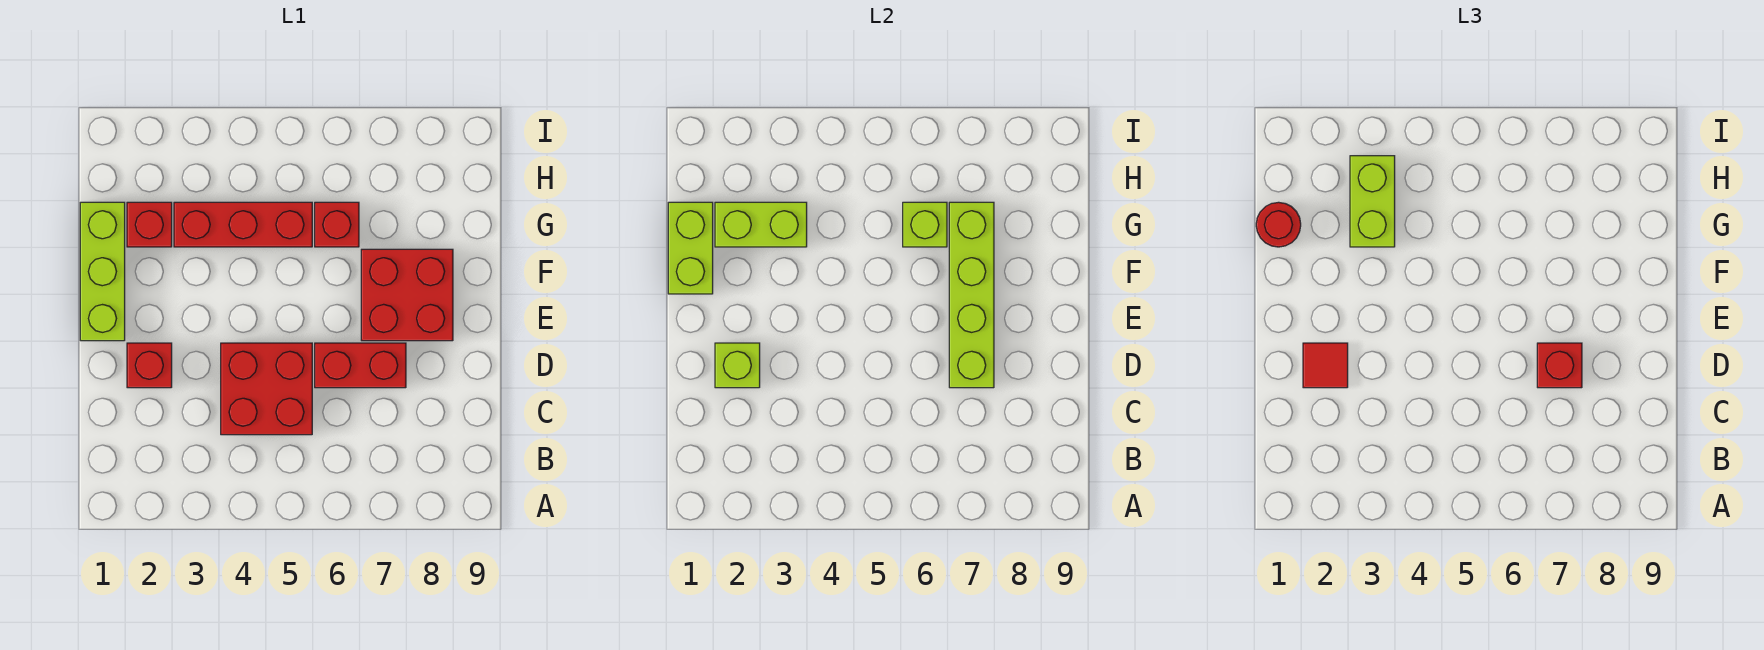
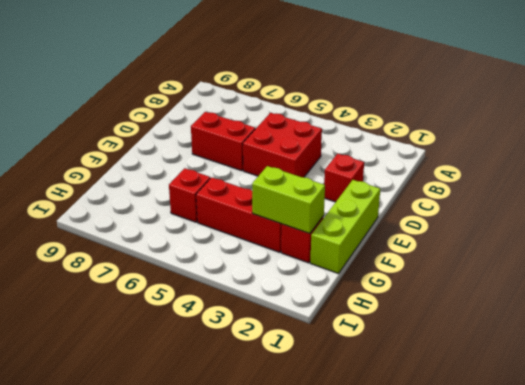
none -> red 2x2 brick [361,249,453,341]
none -> lime 1x1 brick [715,343,760,388]
none -> lime 1x4 brick [949,202,994,388]

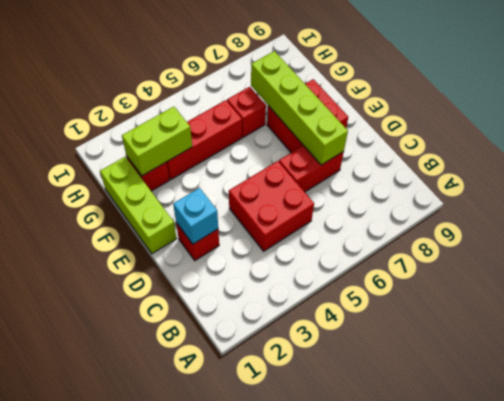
cyan 1x1 brick [173,188,218,244] -> lime 1x1 brick [715,343,760,388]
none -> lime 1x2 brick [668,202,713,294]
none -> lime 1x1 brick [903,202,947,247]
none -> red 1x1 tile [1303,343,1348,388]

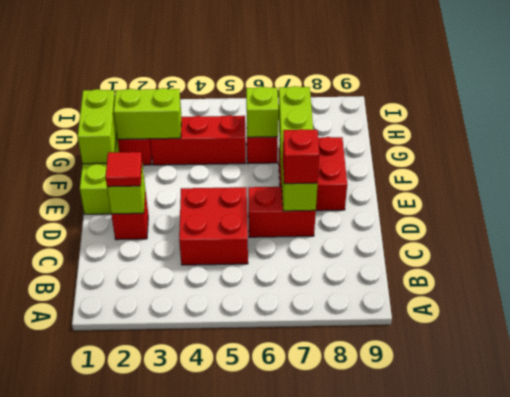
none -> red 1x1 round brick [1256,202,1301,247]
none -> lime 1x2 brick [1350,156,1395,247]

